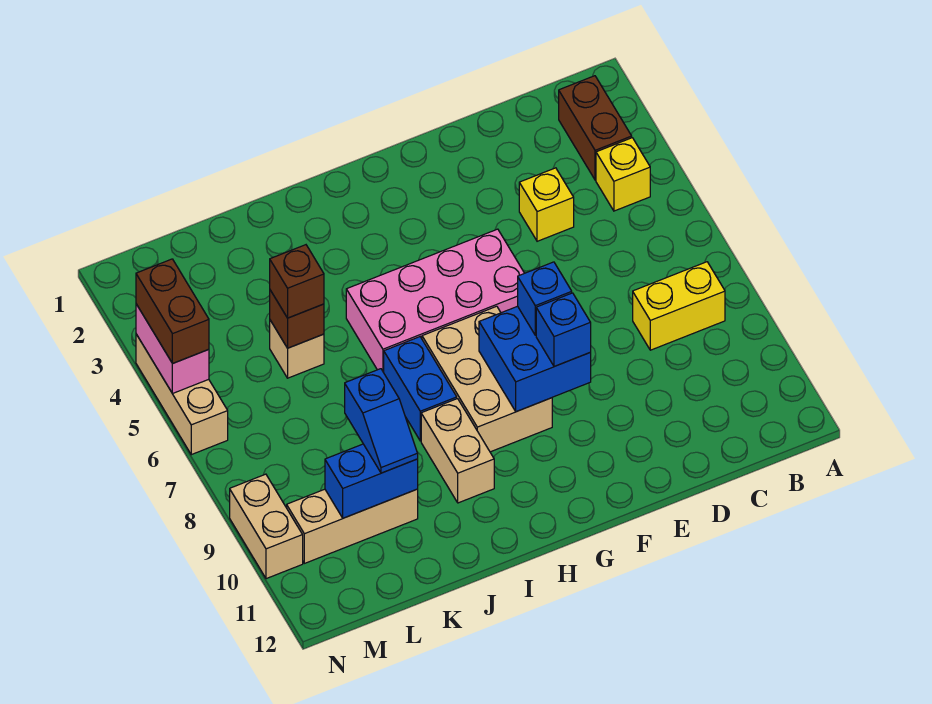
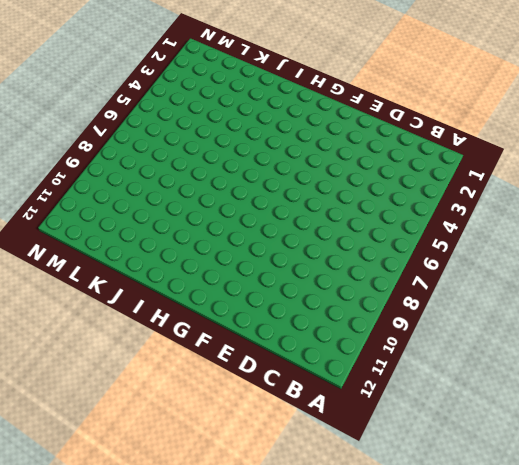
none -> brown 1x2 brick [559,76,632,180]
none -> yellow 1x1 brick [596,138,650,211]
none -> yellow 1x2 brick [633,262,725,350]

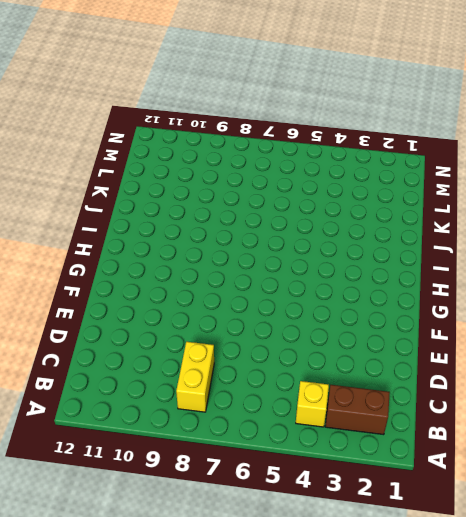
none -> yellow 1x1 brick [519,168,574,241]
none -> pink 2x4 brick [346,229,524,372]
none -> tan 2x3 brick [422,306,552,452]

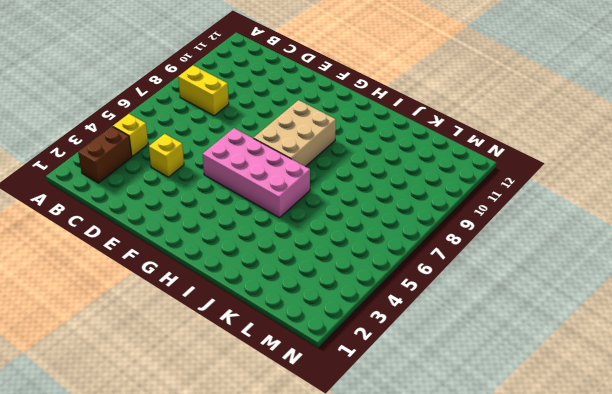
none -> blue 1x2 brick [384,337,457,441]
none -> tan 1x2 brick [421,399,494,503]
none -> tan 1x1 brick [270,320,324,378]

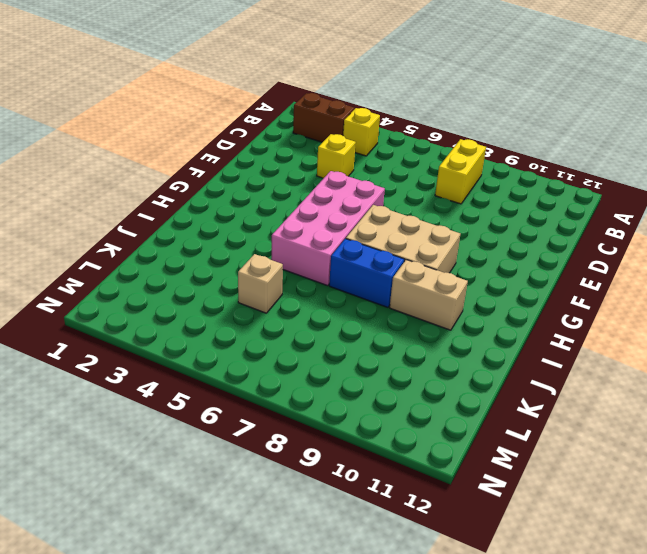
none -> tan 1x3 brick [287,489,418,563]
none -> tan 1x3 brick [136,334,228,455]
none -> tan 1x2 brick [230,474,303,579]

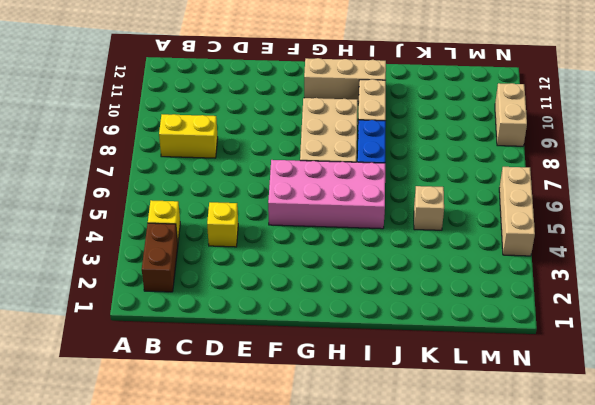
tan 1x3 brick [304,58,386,101] -> tan 1x3 brick moved to [287,489,418,563]
none -> blue 2x2 brick [479,306,591,412]
none -> brown 1x1 brick [270,290,324,348]
none -> blue 1x2 brick [325,444,418,518]

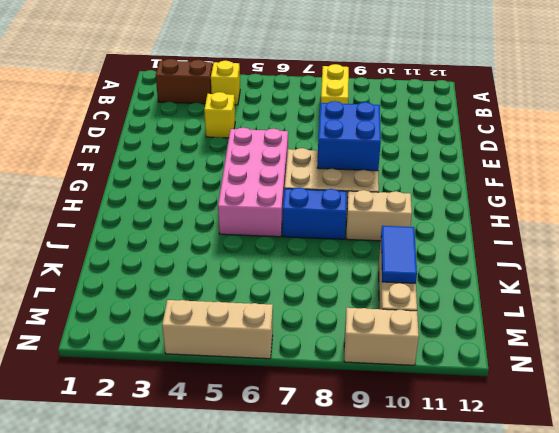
blue 1x2 tile [381,226,417,283] -> blue 1x2 brick [325,444,418,518]
none -> tan 1x1 brick [270,320,324,378]
none -> brown 1x1 brick [270,290,324,348]
none -> pink 1x2 brick [136,304,209,394]

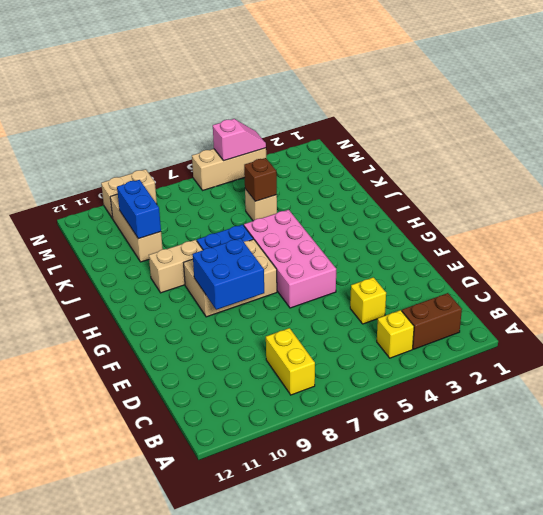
pink 1x2 slope [213,119,266,161] -> pink 1x2 brick [136,304,209,394]
none -> blue 1x1 brick [518,262,572,335]
none -> blue 1x1 brick [536,293,591,367]
none -> brown 1x1 brick [270,245,324,318]

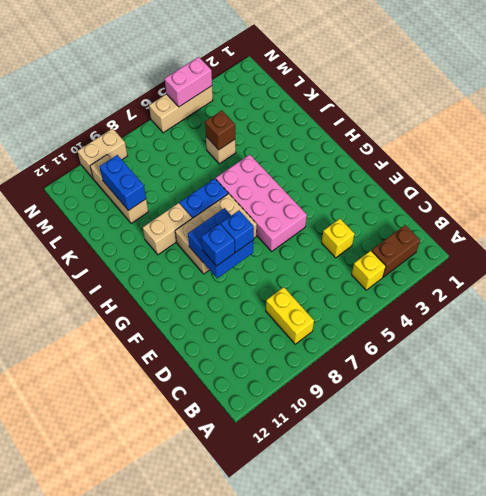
none -> brown 1x1 brick [270,245,324,318]
none -> blue 1x2 slope [345,369,418,473]
none -> brown 1x2 brick [136,259,209,364]

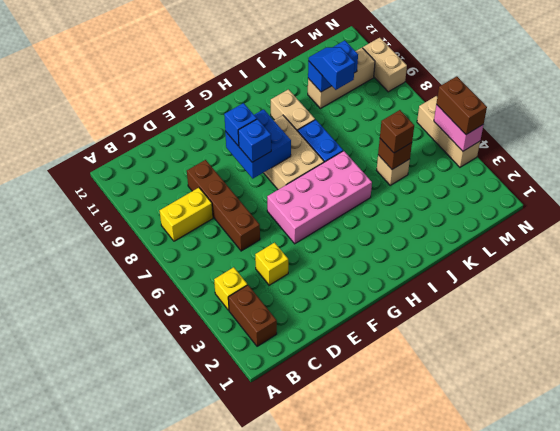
brown 1x4 brick [187,160,260,251] -> none

